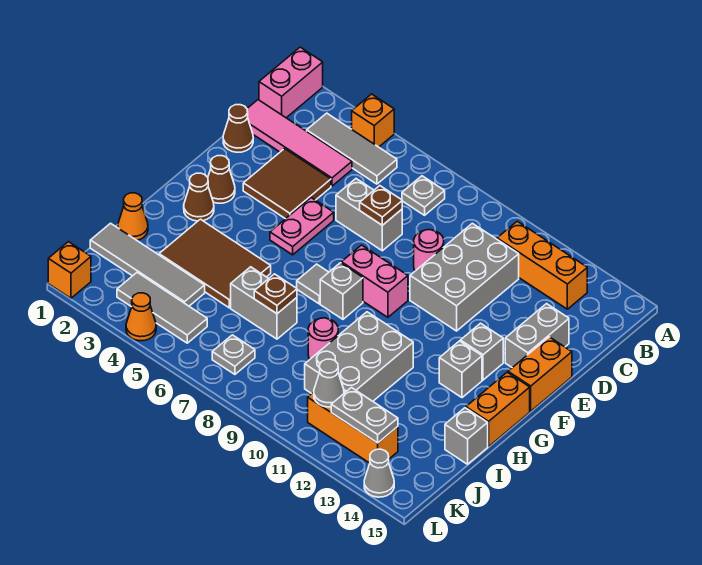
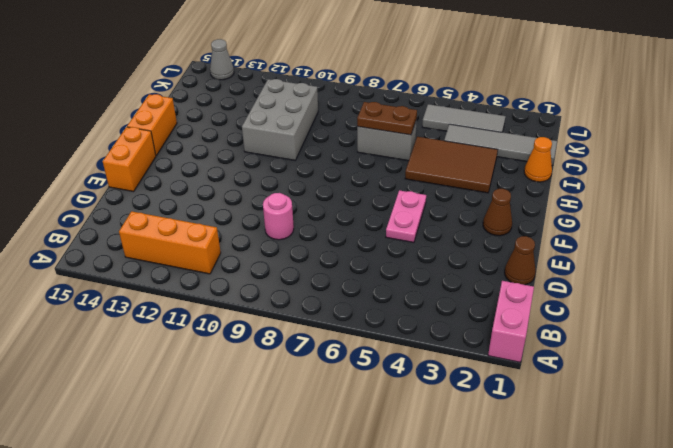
brown 1x2 plate [357,102,417,135] -> brown 1x1 plate [254,274,297,314]
none -> orange 1x1 brick [352,94,394,147]
none -> grey 1x3 tile [307,113,397,184]
none -> grey 1x1 plate [402,176,445,215]
none -> pink 1x4 tile [247,100,352,186]

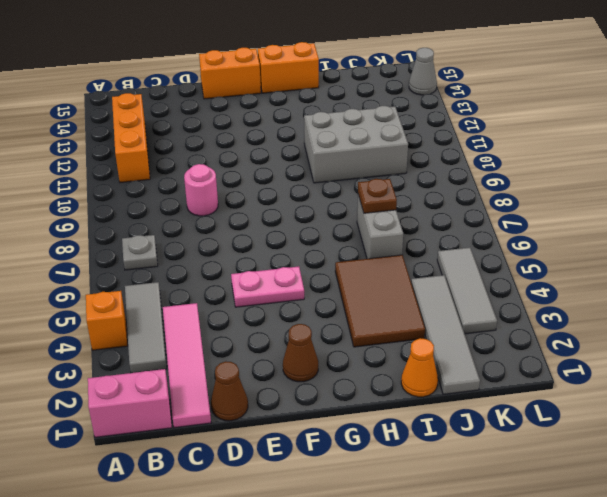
none -> grey 2x3 brick [410,223,519,331]
none -> brown 2x2 tile [243,149,331,219]
none -> grey 1x2 brick [336,179,402,251]
none -> grey 1x2 brick [505,304,569,368]

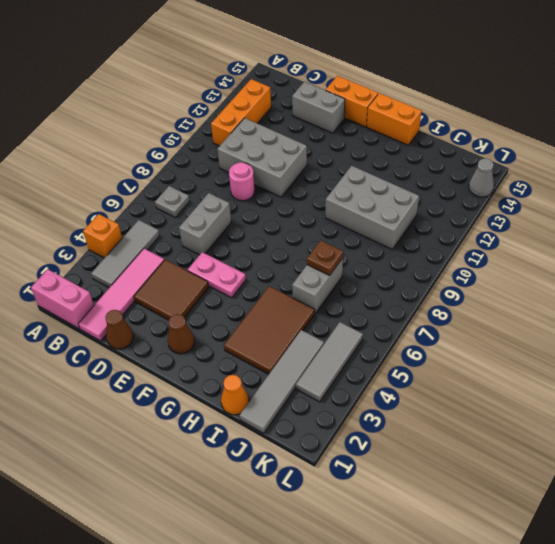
none -> pink 1x2 brick [341,245,408,317]
none -> grey 1x1 brick [460,323,503,380]
none -> brown 1x1 cone [184,173,214,221]
none -> grey 1x1 tile [297,264,329,304]

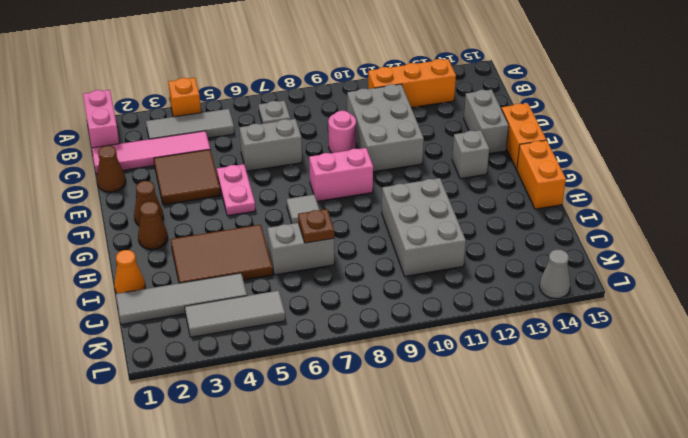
none -> grey 1x1 brick [320,263,363,319]
none -> grey 1x1 brick [439,341,482,398]
none -> pink 1x1 round brick [308,318,338,359]
none -> grey 1x1 brick [445,408,488,464]

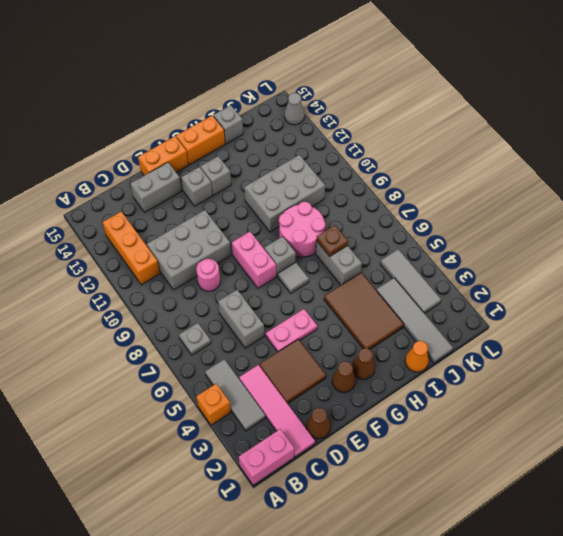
pink 2x2 round brick [279,202,325,257] -> pink 1x1 round brick [308,318,338,359]
none -> grey 1x1 plate [212,335,255,374]
none -> orange 1x3 brick [308,391,398,463]
none -> orange 1x1 brick [48,242,91,298]
none -> orange 1x1 cone [126,293,156,341]

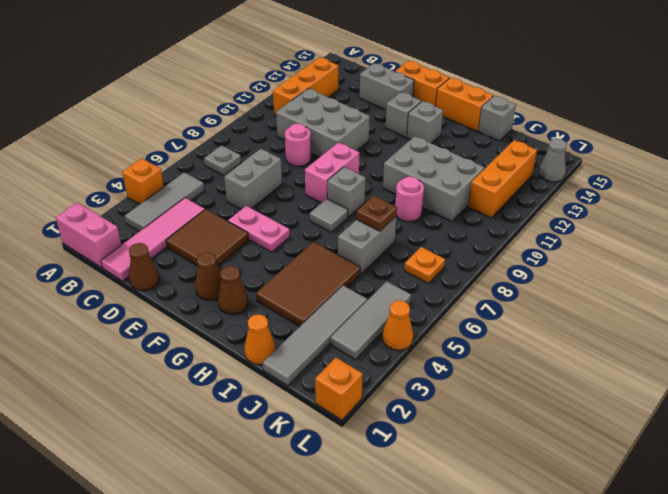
orange 1x1 plate [404,247,445,284] -> grey 1x1 plate [212,335,255,374]
none -> brown 1x1 plate [360,186,402,225]
none -> grey 1x1 cone [314,359,344,407]
none -> grey 1x2 plate [331,388,398,443]

